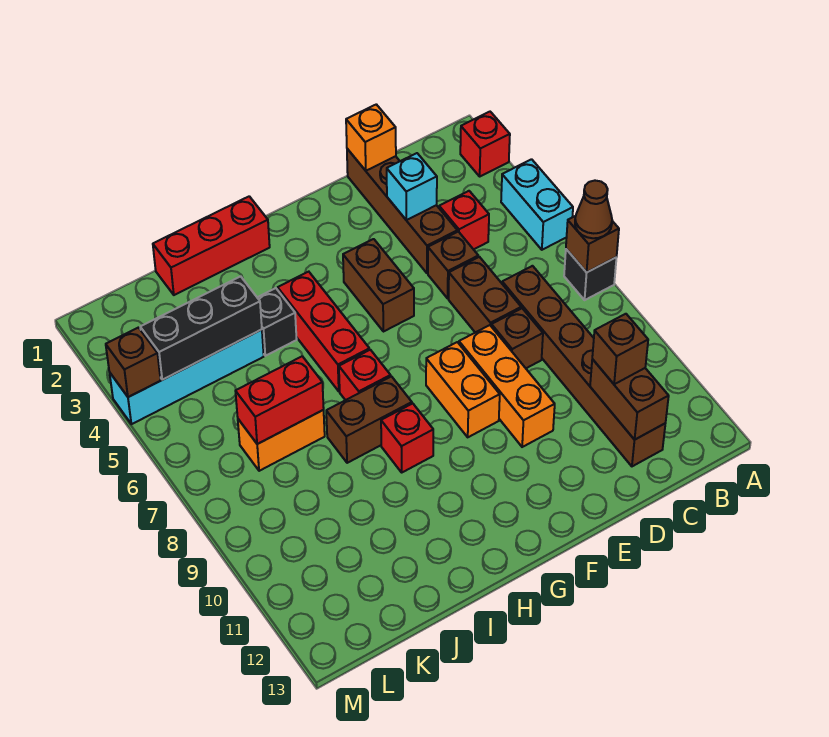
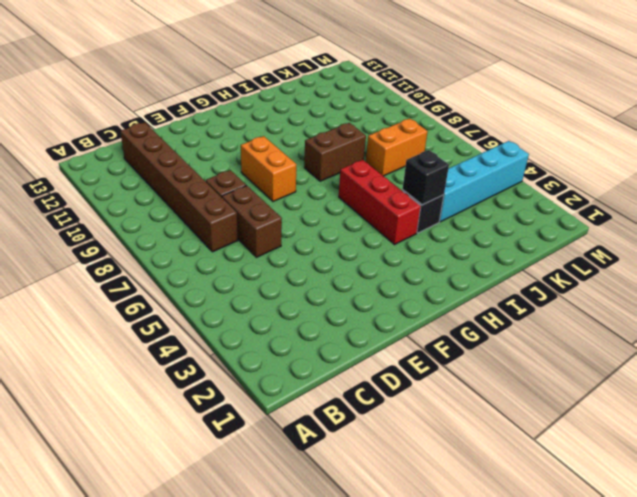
black 1x1 brick [403,150,449,205] -> black 1x1 brick moved to [564,249,617,300]
none -> red 1x1 brick [460,112,510,176]
none -> cyan 1x2 brick [501,159,573,250]
none -> red 1x1 brick [439,191,489,249]

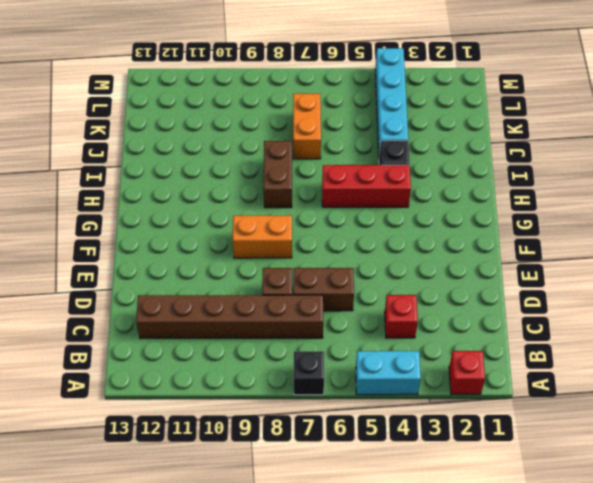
none -> brown 1x4 brick [347,149,457,273]
none -> brown 1x1 brick [428,232,478,298]
none -> orange 1x3 brick [459,325,555,447]

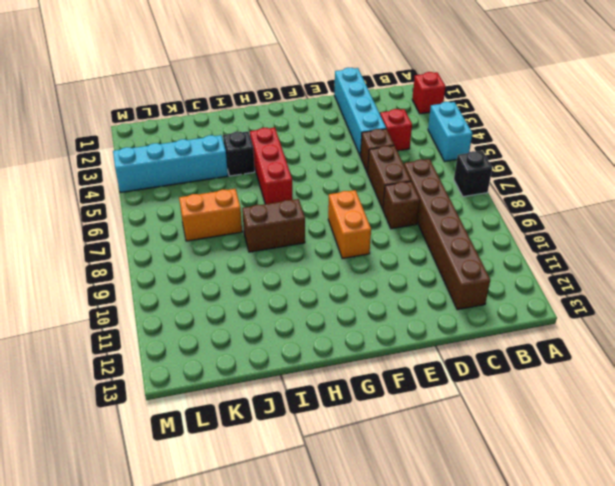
cyan 1x4 brick [334,68,386,156] -> brown 1x4 brick [347,149,457,273]
none -> orange 1x3 brick [459,325,555,447]
none -> brown 1x2 brick [343,239,414,332]
none -> red 1x3 brick [153,196,270,295]

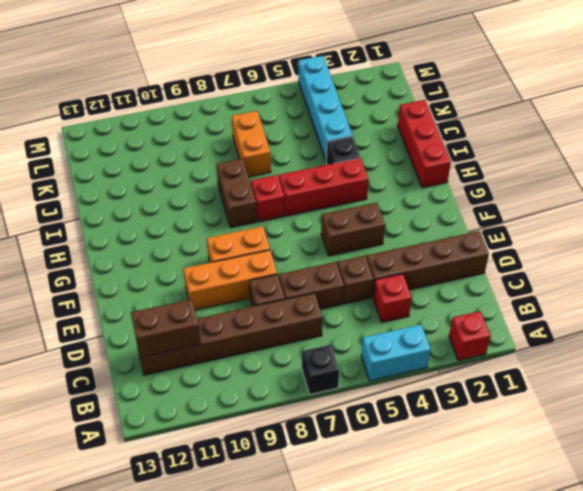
none -> red 1x1 brick [381,404,433,472]
none -> brown 1x1 brick [566,216,619,272]
none -> orange 1x1 brick [346,104,396,171]

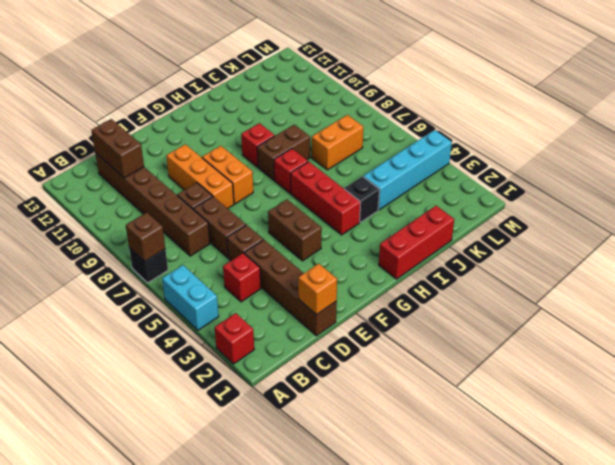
none -> cyan 1x1 brick [387,153,437,220]
none -> black 1x3 brick [140,276,262,380]
none -> red 1x2 brick [235,356,324,444]

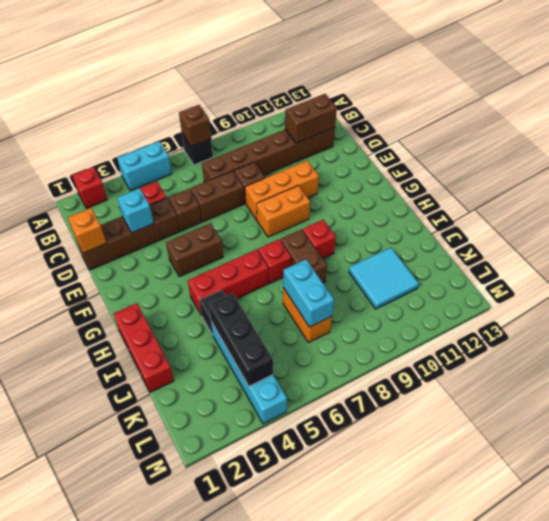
cyan 1x2 brick [283,259,334,327] -> red 1x2 brick [235,356,324,444]
cyan 2x2 tile [349,247,419,309] -> none
none -> brown 1x1 brick [106,328,161,397]
none -> brown 1x1 cone [575,181,612,238]
none -> brown 1x1 brick [592,314,648,384]

